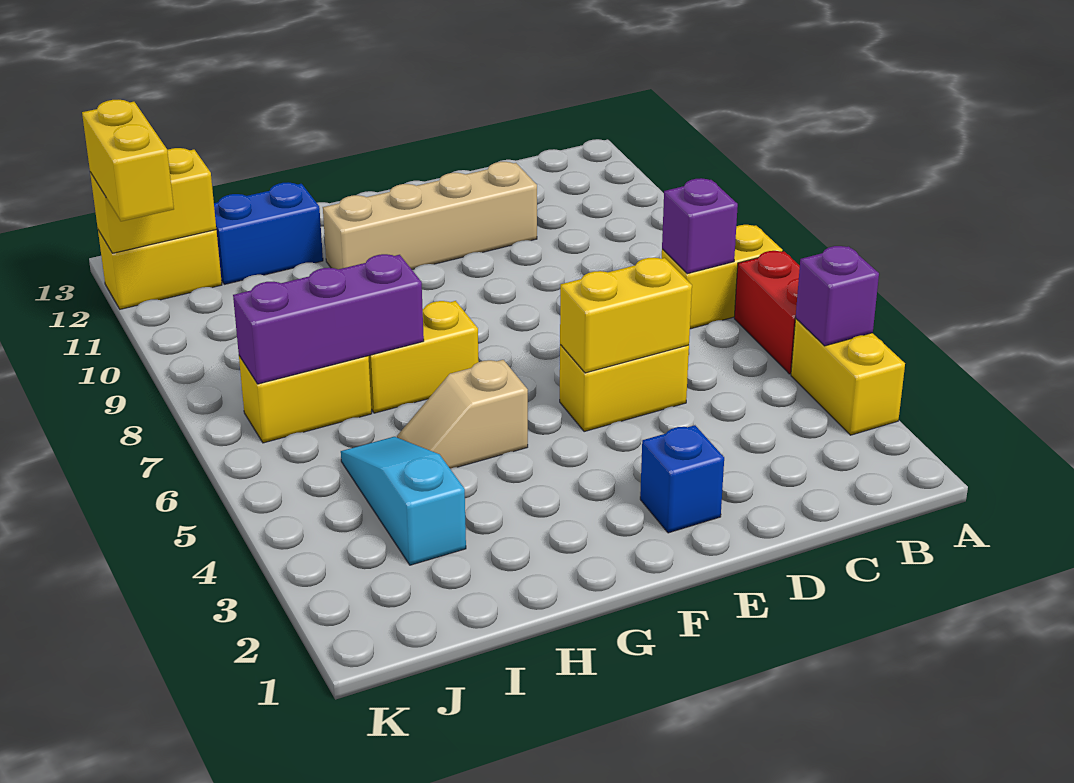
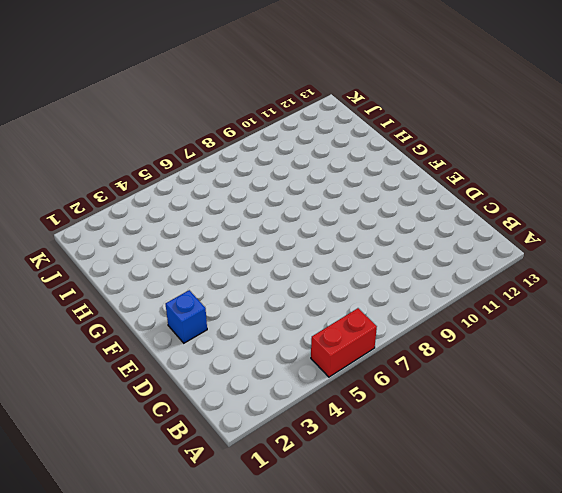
none -> yellow 1x2 brick [791,319,905,435]
none -> yellow 1x2 brick [662,225,783,329]
none -> yellow 1x2 brick [560,345,689,432]

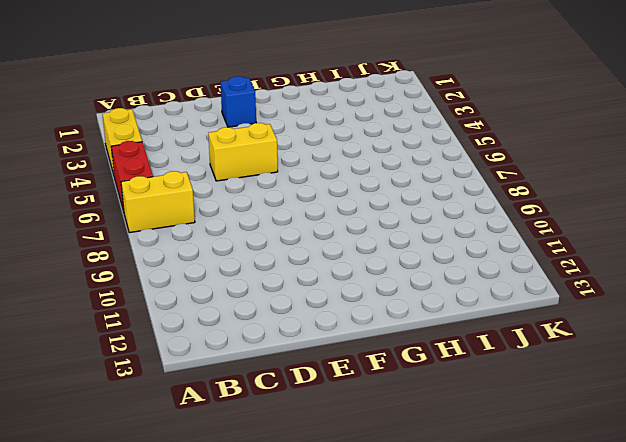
none -> tan 1x4 brick [323,162,537,270]
none -> tan 1x2 slope [397,360,528,469]
none -> yellow 1x2 brick [369,301,479,413]

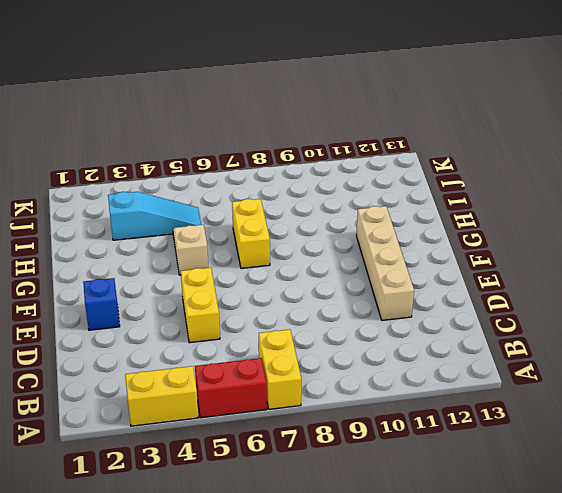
none -> blue 1x2 brick [214,182,323,284]
none -> yellow 1x2 brick [239,356,372,443]
none -> yellow 1x2 brick [98,230,222,309]

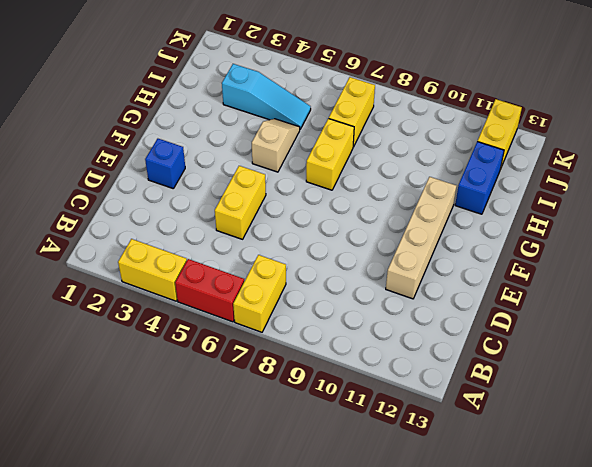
none -> purple 1x1 brick [796,246,879,346]
none -> purple 1x1 brick [662,178,738,274]
none -> yellow 1x2 brick [560,258,692,373]

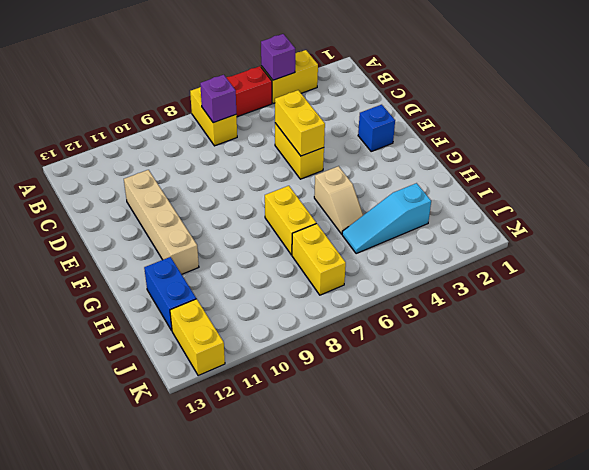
none -> purple 1x3 brick [233,254,424,384]
none -> yellow 1x2 brick [90,148,216,253]
none -> yellow 1x2 brick [82,100,174,221]

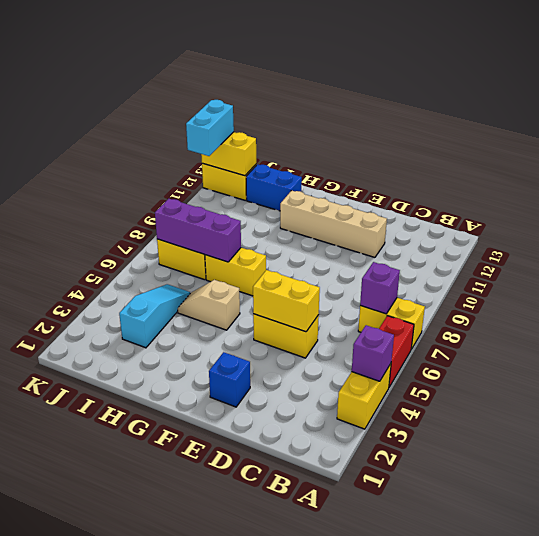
cyan 1x2 brick [186,100,234,156] -> yellow 1x2 brick [82,100,174,221]

